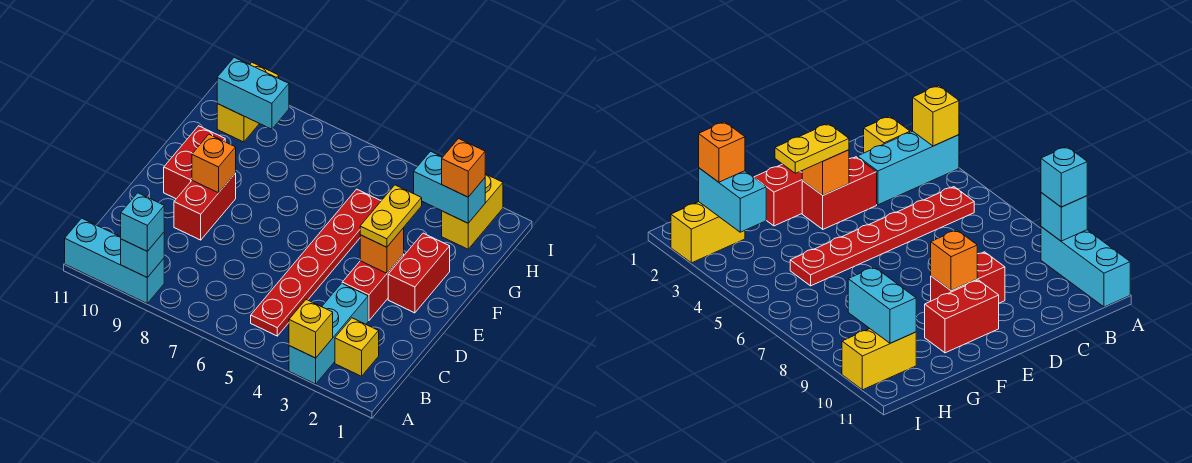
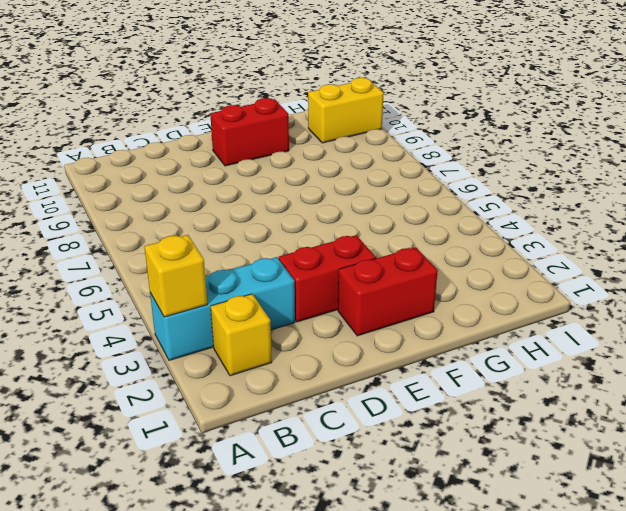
none -> cyan 1x3 brick [65,218,164,303]
none -> red 1x6 plate [251,189,381,336]
none -> red 1x2 brick [174,173,236,240]

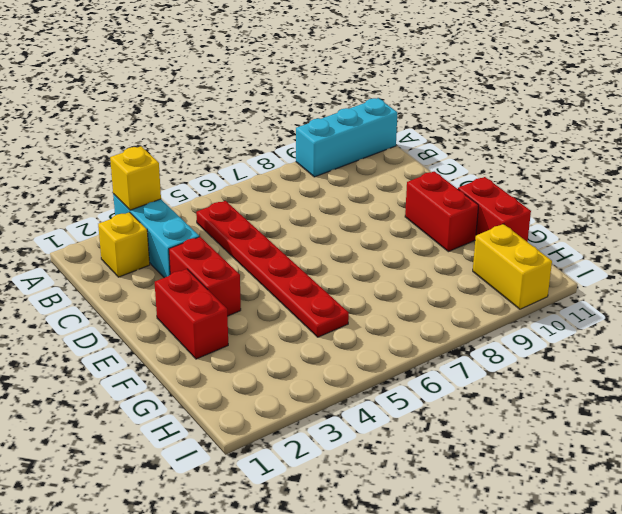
red 1x2 brick [458,177,531,242] -> red 1x2 brick moved to [174,173,236,240]
none -> yellow 1x2 brick [442,174,503,249]
none -> cyan 1x1 brick [121,232,164,277]
none -> orange 1x1 brick [360,228,404,273]

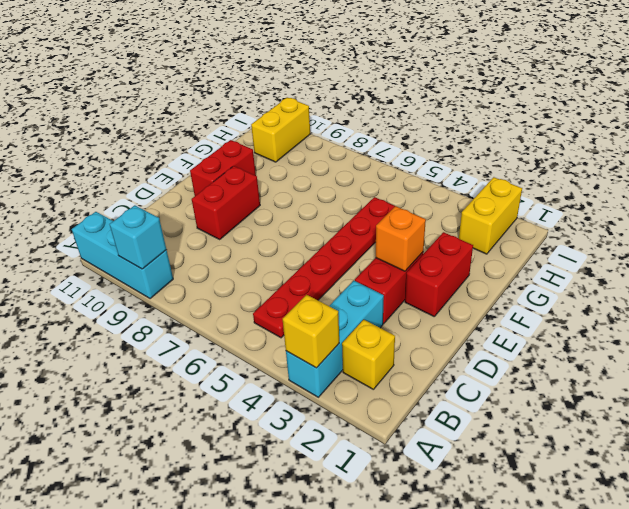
none -> orange 1x1 brick [192,134,236,193]
none -> cyan 1x2 brick [414,151,485,223]
none -> cyan 1x2 brick [217,57,289,129]

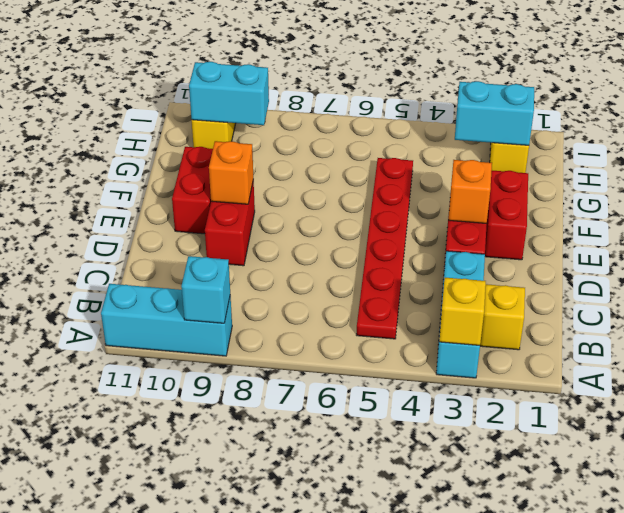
none -> cyan 1x1 brick [121,193,164,251]
none -> yellow 1x2 plate [360,185,422,247]
none -> orange 1x1 brick [442,139,485,197]

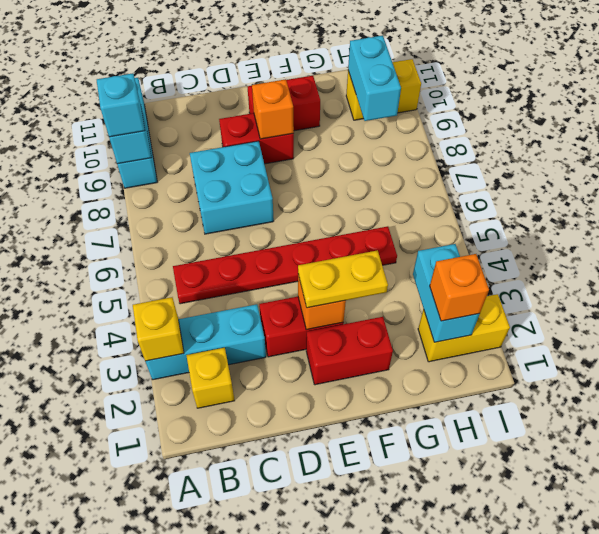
cyan 2x2 brick [190,141,274,234] -> none

